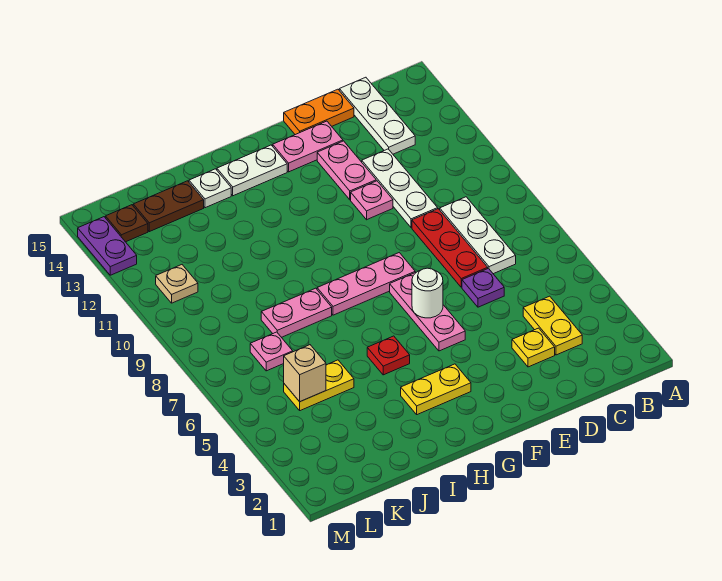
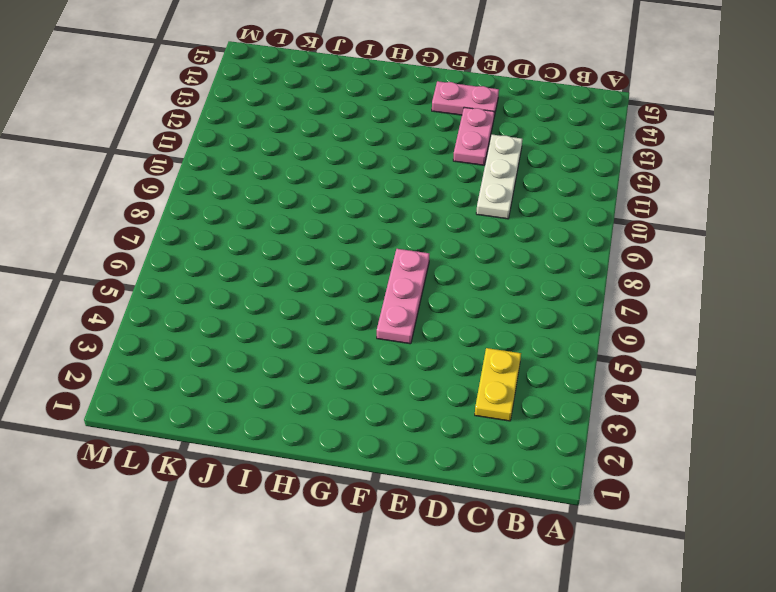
none -> white 1x3 plate [440,197,516,274]
none -> white 1x3 plate [339,77,415,154]
none -> yellow 1x1 plate [512,328,555,367]

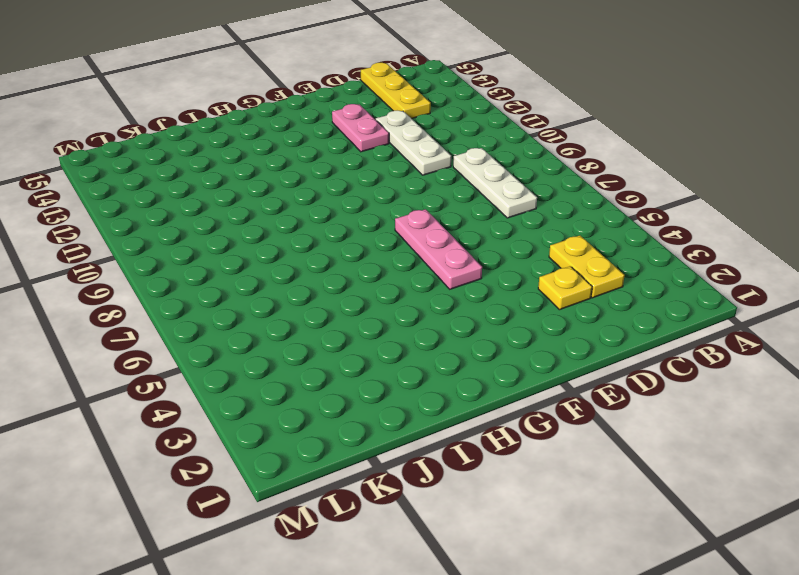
yellow 1x3 plate [361,63,431,119] -> white 1x3 plate [339,77,415,154]
none -> purple 1x1 plate [462,268,504,307]
none -> red 1x3 plate [412,209,488,287]
none -> orange 1x2 plate [284,89,354,135]

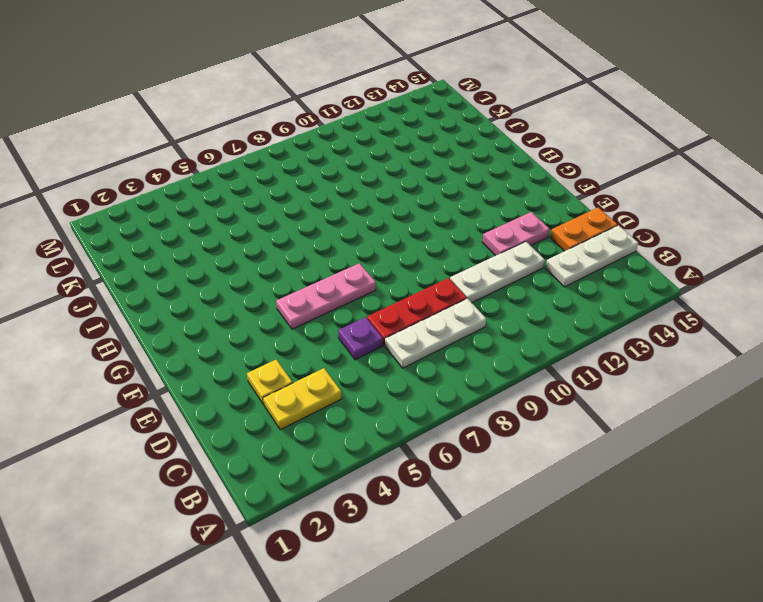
orange 1x2 plate [550,208,617,251] -> orange 1x2 plate turned to [284,89,354,135]
none -> pink 1x1 plate [351,181,393,220]
none -> pink 1x2 plate [273,121,343,172]
none -> pink 1x3 plate [317,253,415,315]

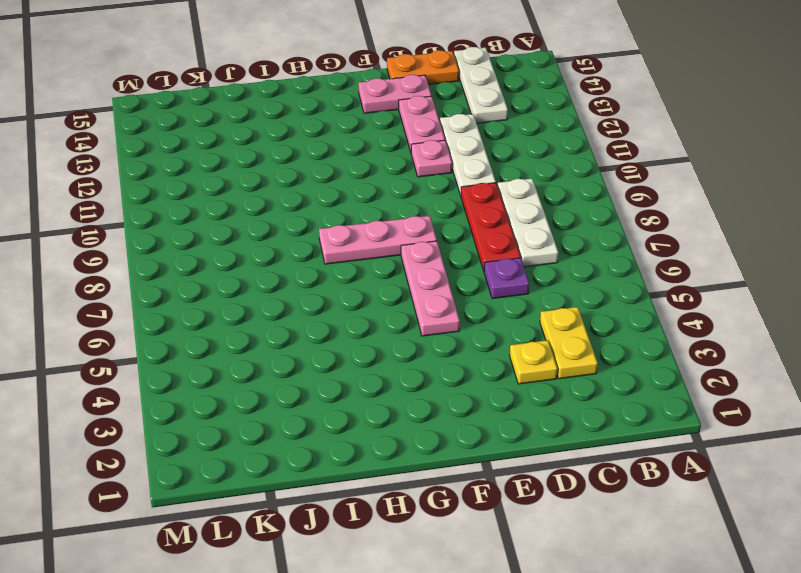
none -> yellow 1x2 plate [401,364,471,415]
none -> white 1x2 plate [217,145,287,196]
none -> red 1x1 plate [367,336,410,375]

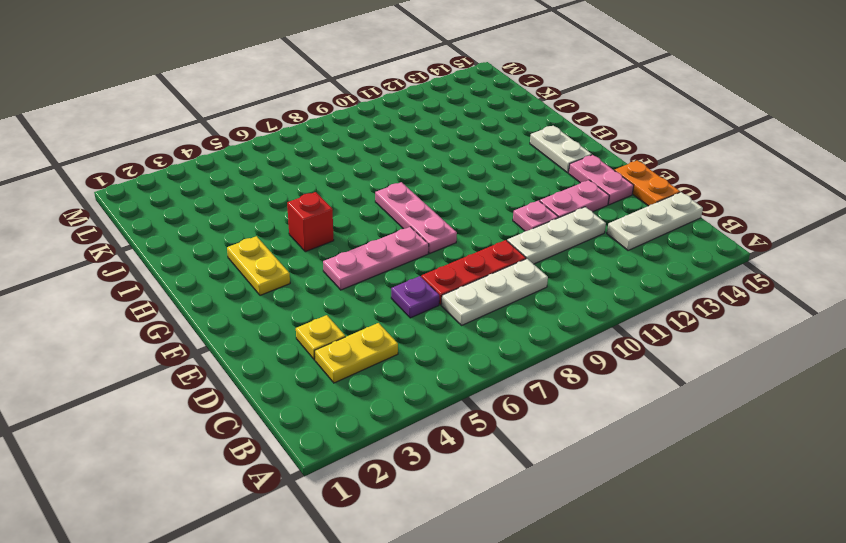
red 1x1 brick [287,192,334,252] -> red 1x1 plate [367,336,410,375]
none -> pink 1x2 plate [261,288,332,337]
none -> white 1x1 plate [189,169,231,208]
none -> yellow 1x2 plate [284,360,354,411]

